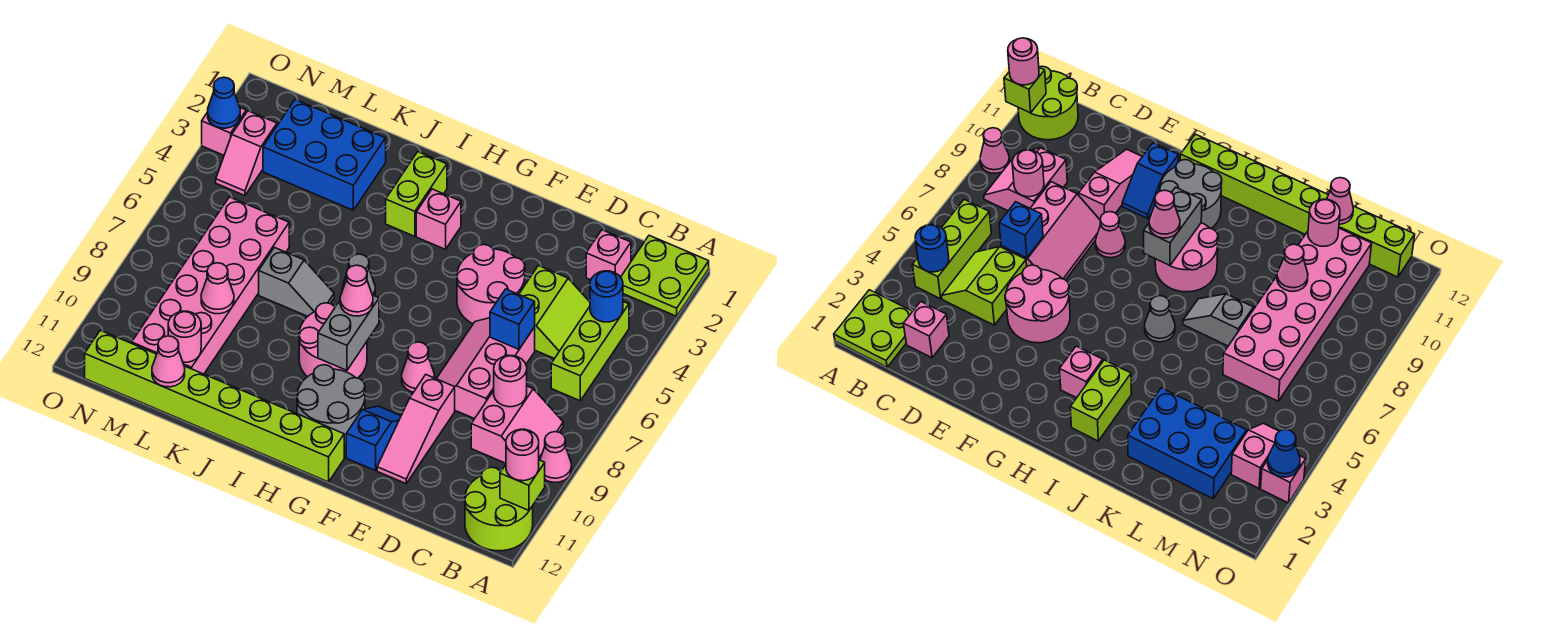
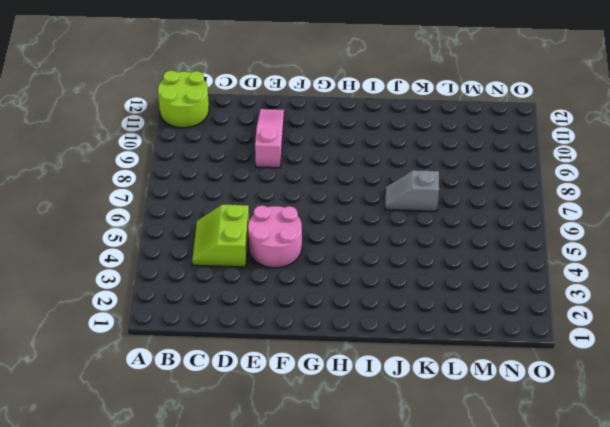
none -> lime 2x2 plate [621,235,709,316]
none -> pink 1x1 cone [540,432,572,482]
none -> lime 1x3 brick [551,302,629,401]
none -> pink 2x2 slope [471,386,563,463]

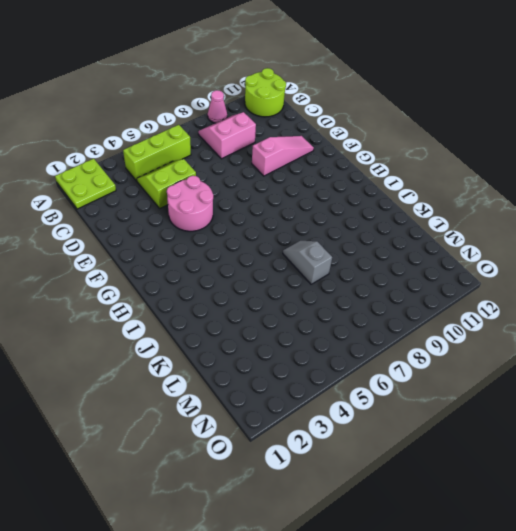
none -> pink 1x1 brick [586,230,631,280]
none -> pink 2x3 slope [437,318,535,419]
none -> pink 1x1 cone [402,342,435,392]
none -> blue 1x2 slope [346,406,401,471]

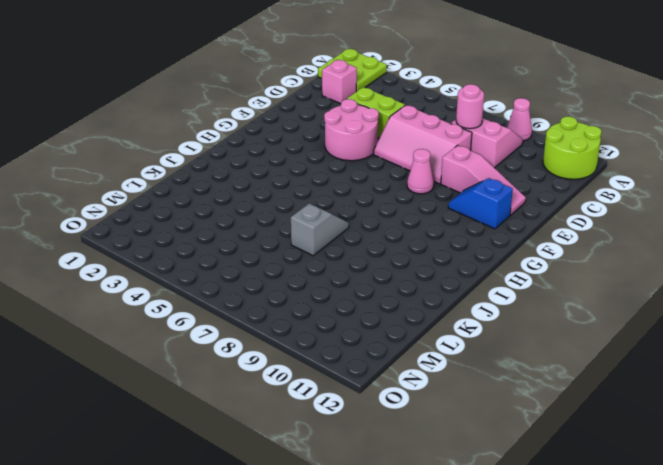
none -> lime 1x3 brick [551,302,629,401]
none -> grey 2x2 round brick [297,365,365,446]
none -> lime 1x8 brick [85,330,344,482]
none -> pink 1x1 brick [416,189,461,249]

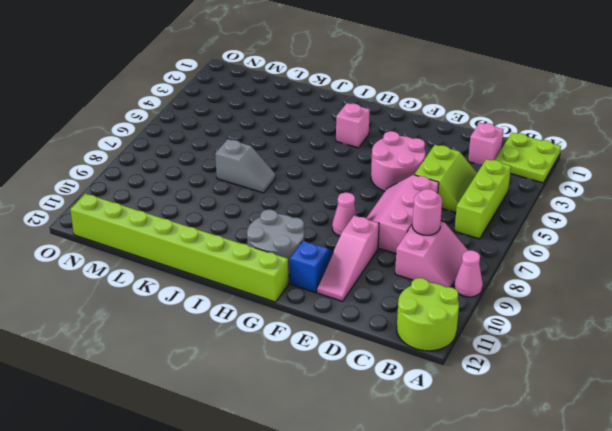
none -> pink 2x2 round brick [299,303,367,378]
none -> lime 1x2 brick [386,152,447,236]
none -> grey 1x1 cone [342,254,375,296]
none -> blue 2x3 brick [263,100,386,210]

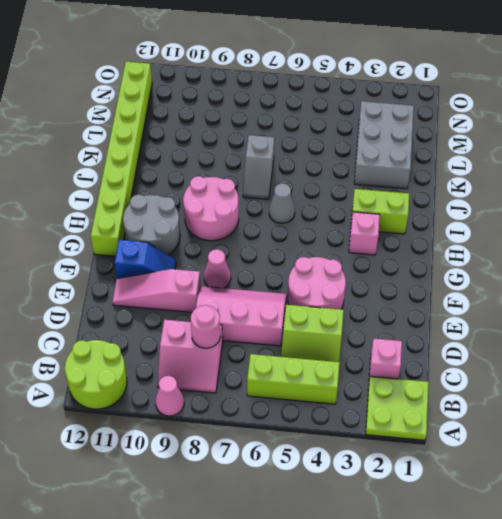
grey 2x3 brick [354,101,414,189] -> blue 2x3 brick [263,100,386,210]
none -> pink 2x6 brick [132,197,289,374]
none -> pink 1x2 slope [216,111,277,196]
none -> pink 1x1 brick [202,108,246,155]
none -> lime 1x1 brick [500,460,545,510]

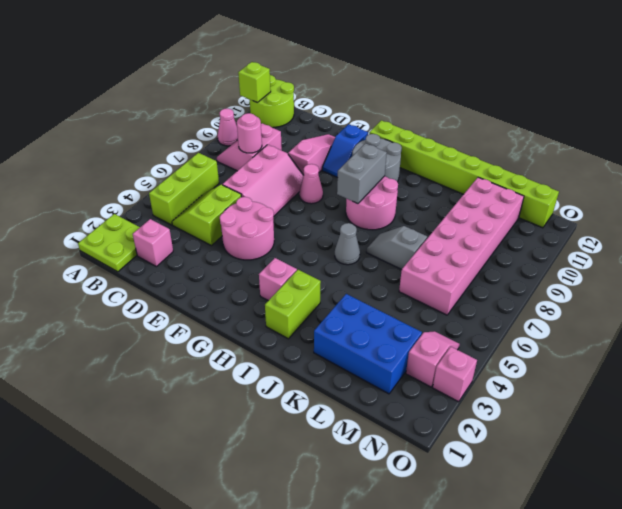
none -> blue 1x1 round brick [590,271,623,322]
none -> blue 1x1 brick [490,289,535,349]
none -> pink 1x1 cone [201,263,234,314]
none -> pink 1x1 round brick [168,311,201,362]

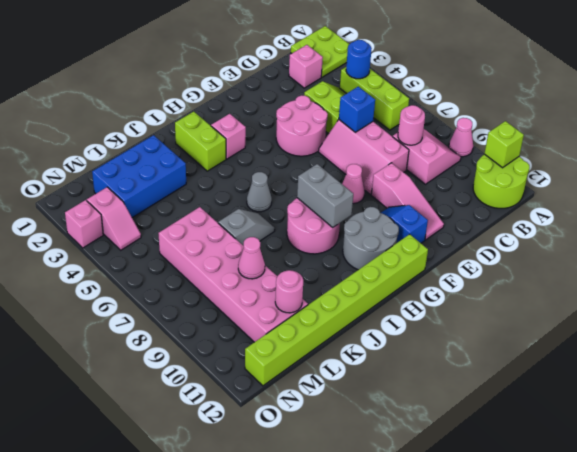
none -> pink 1x1 cone [152,336,185,387]
none -> blue 1x1 cone [208,77,240,128]
none -> pink 1x1 round brick [506,429,539,481]
none -> pink 1x1 cone [340,265,373,316]

